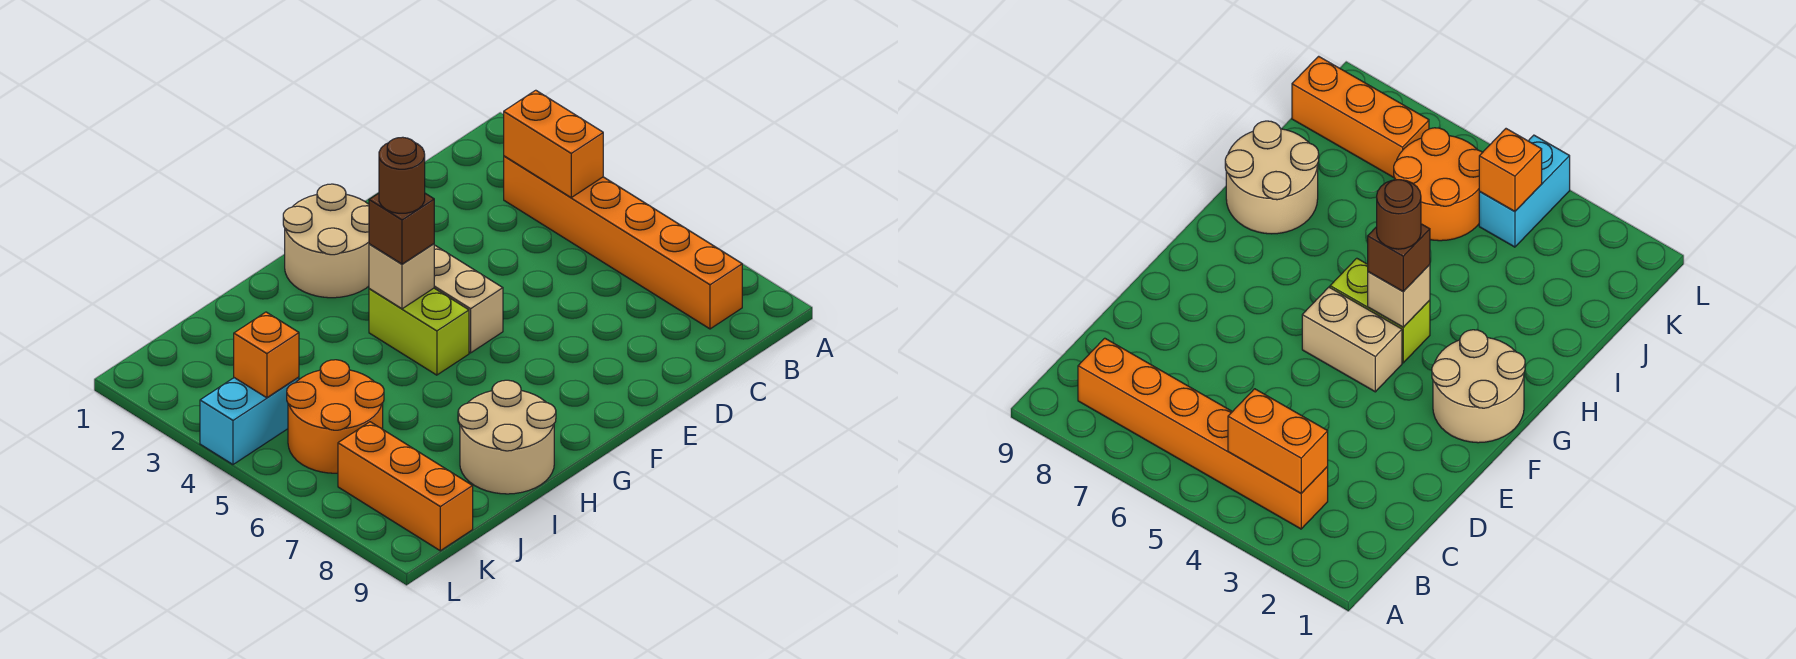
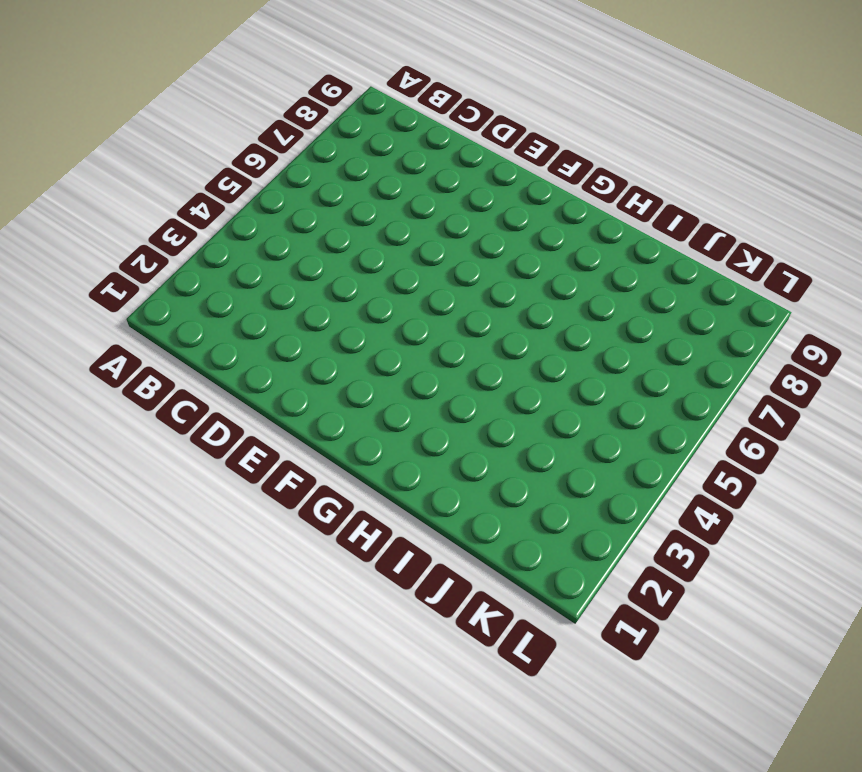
none -> orange 1x6 brick [504,156,742,329]
none -> tan 2x2 round brick [283,184,369,298]
none -> tan 1x2 brick [434,246,503,353]

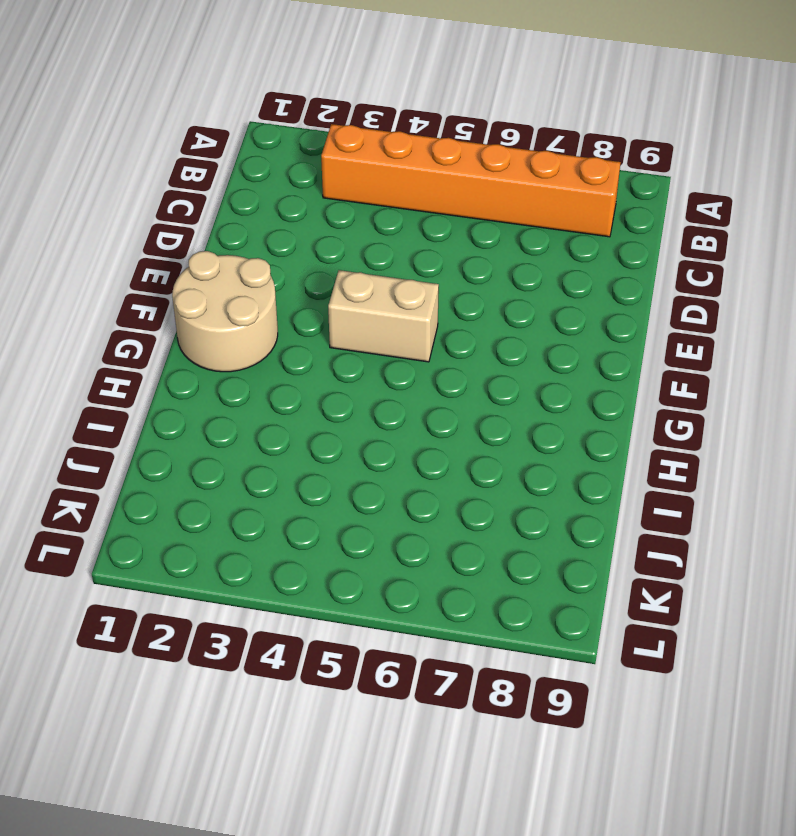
none -> lime 1x2 brick [369,288,469,375]
none -> tan 2x2 round brick [458,380,556,494]
none -> orange 2x2 round brick [287,360,384,473]

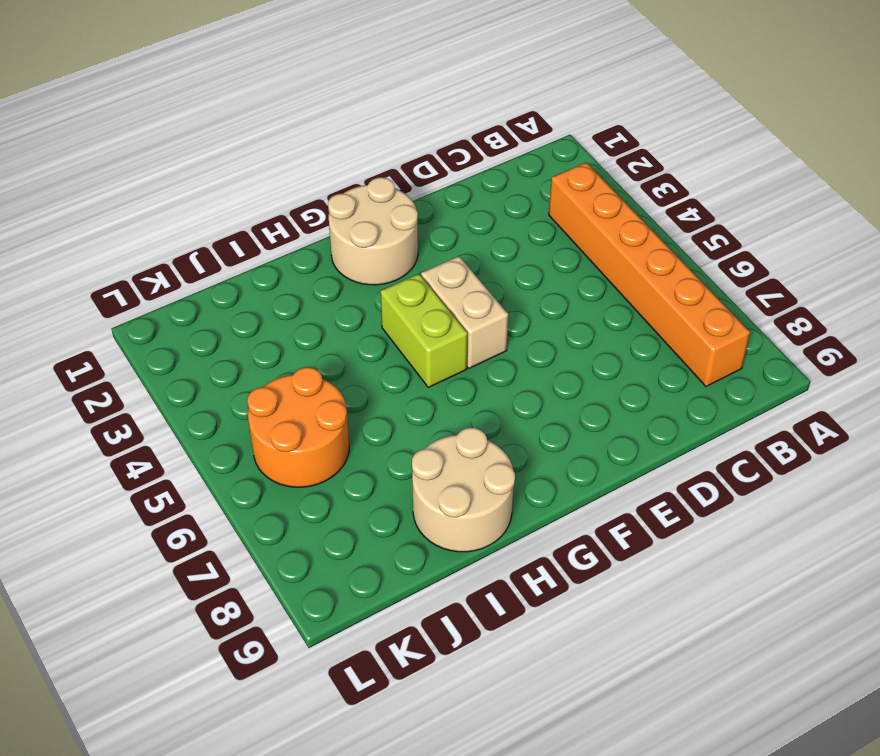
none -> cyan 1x2 brick [200,377,299,464]
none -> orange 1x3 brick [338,422,473,551]
none -> orange 1x2 brick [504,90,603,197]

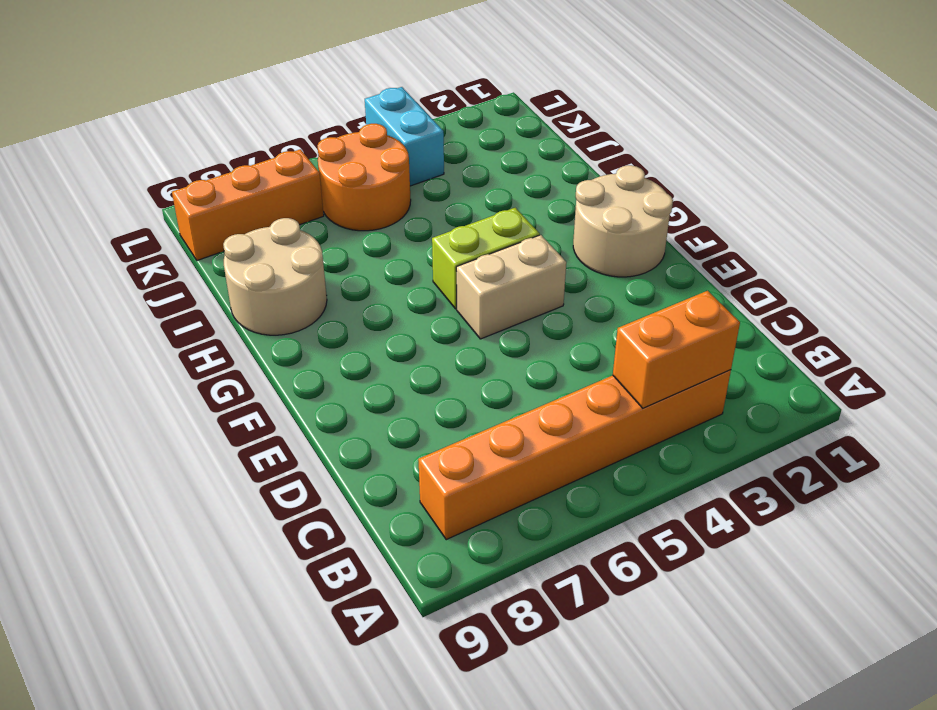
none -> tan 1x1 brick [369,244,434,309]
none -> orange 1x1 brick [234,312,299,398]
none -> brown 1x1 brick [369,193,434,264]

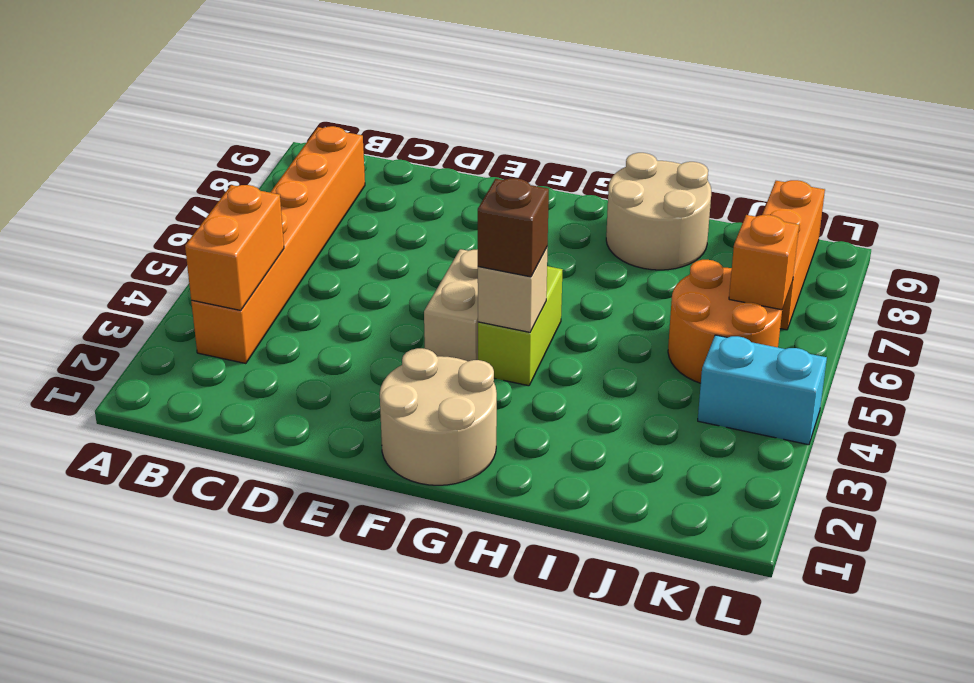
orange 1x1 brick [729,215,799,310] -> orange 1x1 brick moved to [234,312,299,398]
none -> brown 1x1 round brick [379,137,425,213]

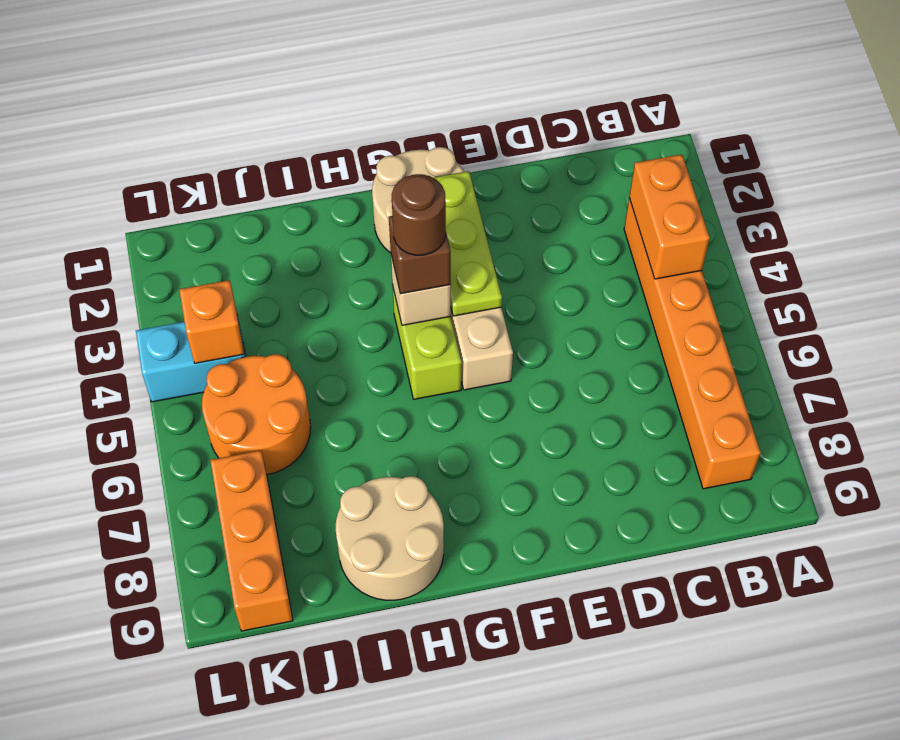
lime 1x3 plate [433,171,502,316] -> none

